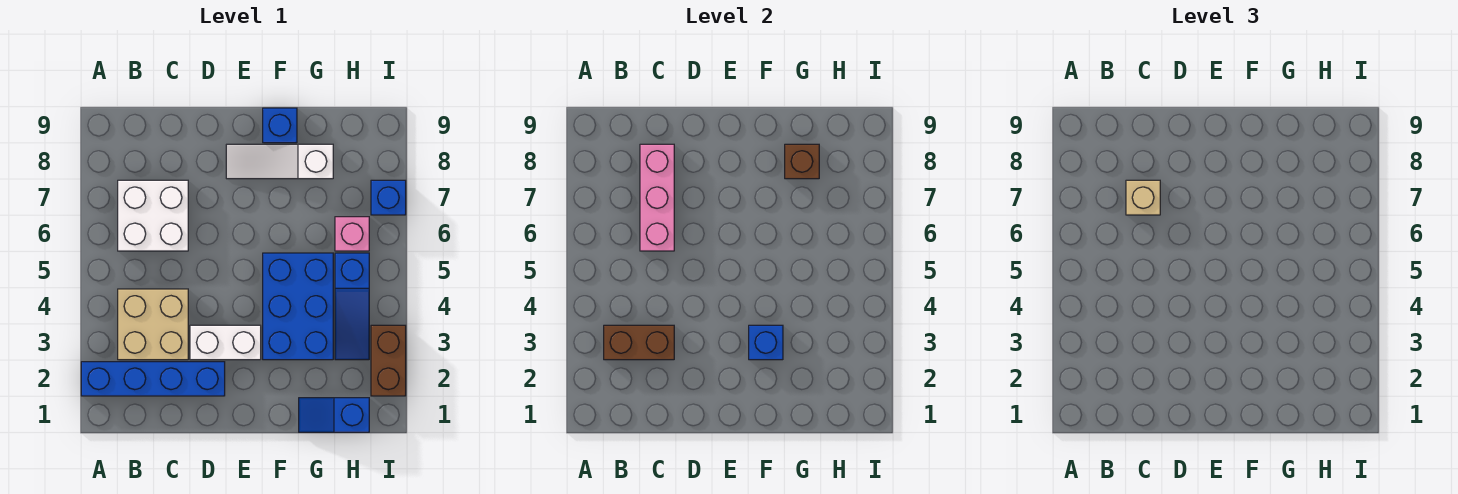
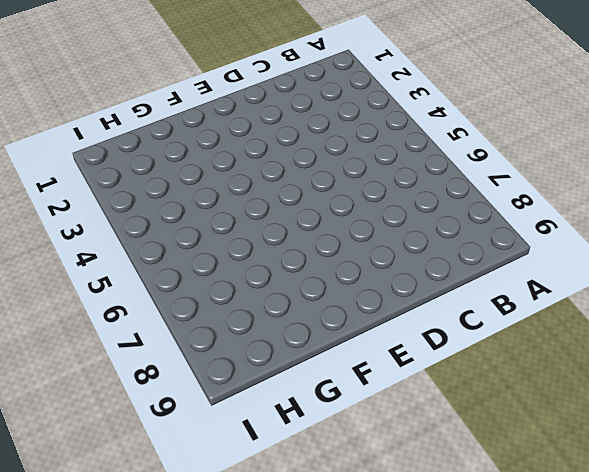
none -> blue 1x4 brick [81,362,225,396]
none -> tan 2x2 brick [118,289,188,360]
none -> white 2x2 brick [118,180,188,251]

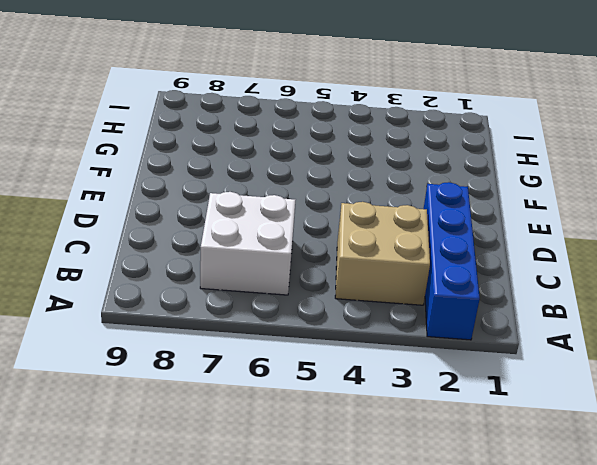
none -> white 1x2 brick [190,325,261,360]
none -> white 1x3 slope [226,144,333,179]
none -> blue 2x3 brick [263,253,333,360]

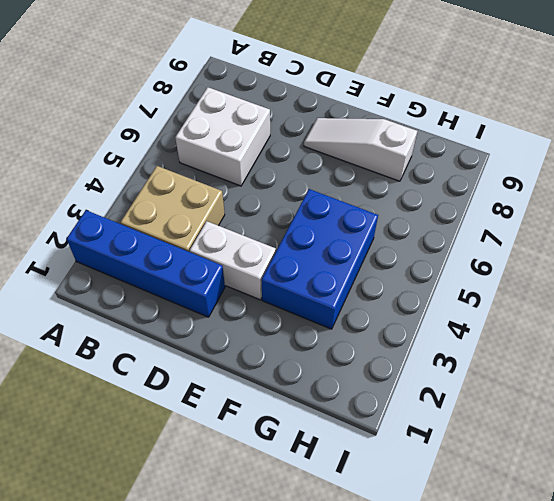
none -> blue 1x1 brick [263,108,297,143]
none -> blue 1x2 slope [299,398,369,432]
none -> blue 1x3 slope [335,253,369,360]

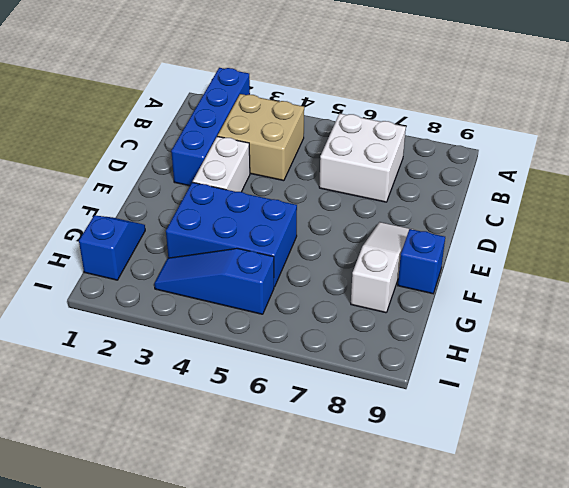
none -> pink 1x1 brick [335,217,369,251]
none -> brown 1x2 brick [371,325,406,396]
none -> blue 1x1 brick [371,180,406,215]

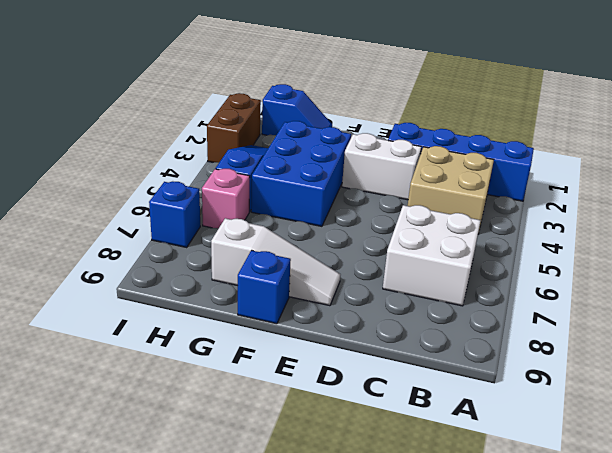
none -> brown 1x2 brick [604,325,674,360]
none -> pink 1x3 brick [640,144,674,251]
none -> blue 1x1 brick [749,325,783,360]

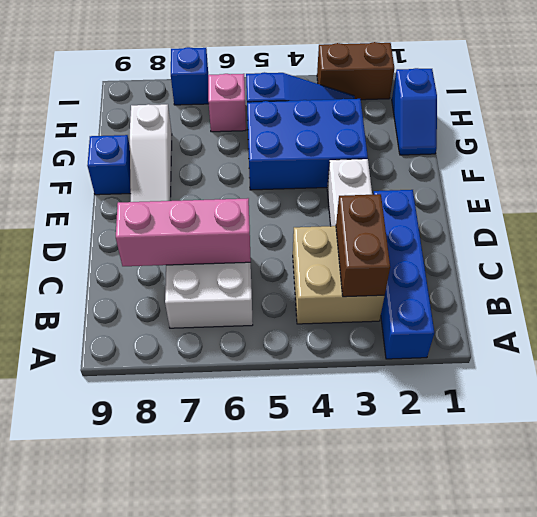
none -> blue 1x1 brick [749,325,783,360]
none -> brown 1x1 brick [785,144,819,179]
none -> tan 1x1 brick [1126,180,1160,215]

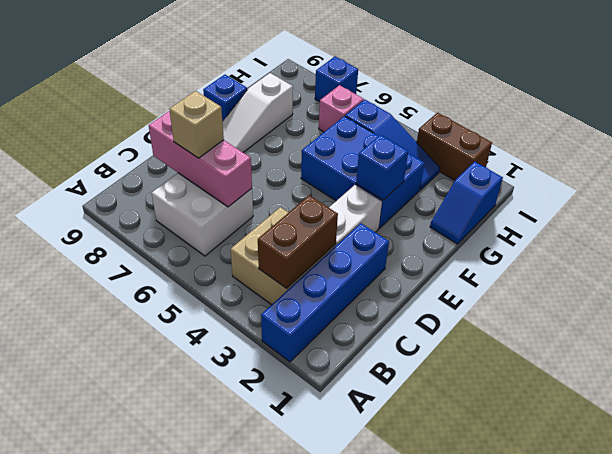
none -> brown 1x1 brick [785,144,819,179]

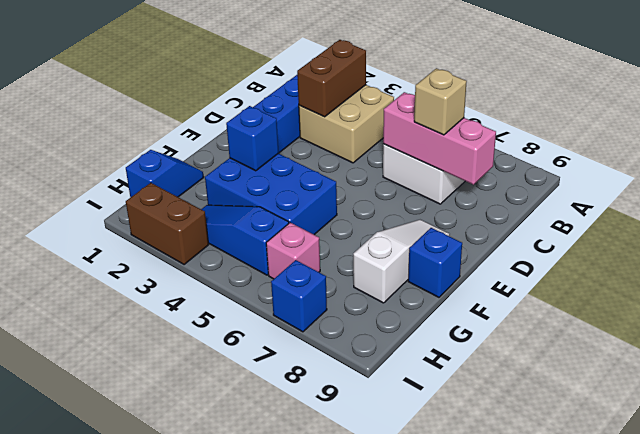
none -> white 1x2 brick [190,325,261,360]
none -> brown 1x1 brick [785,144,819,179]

